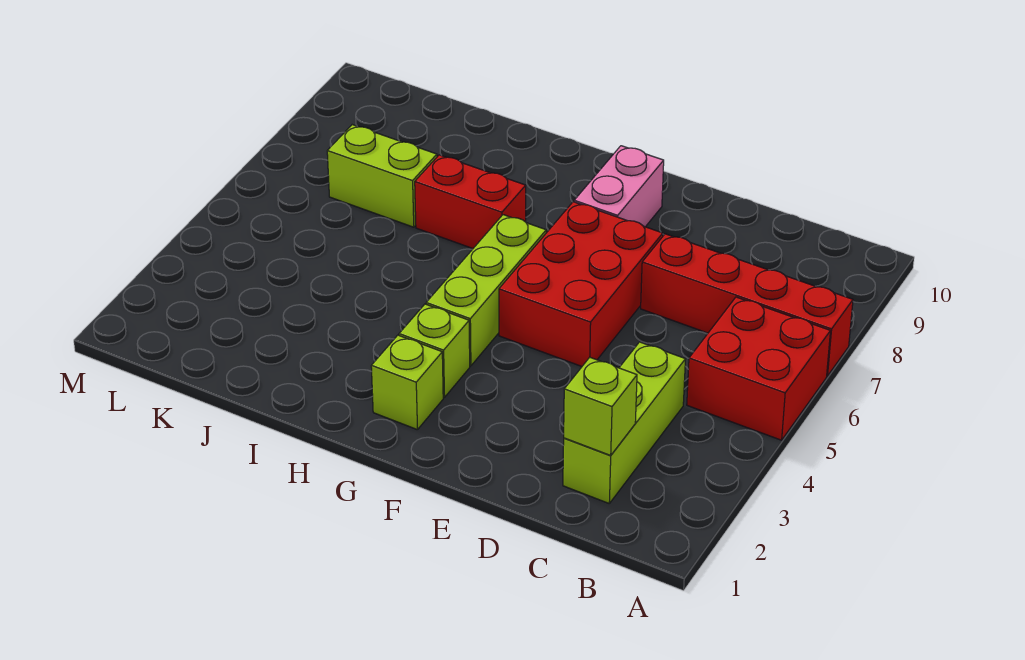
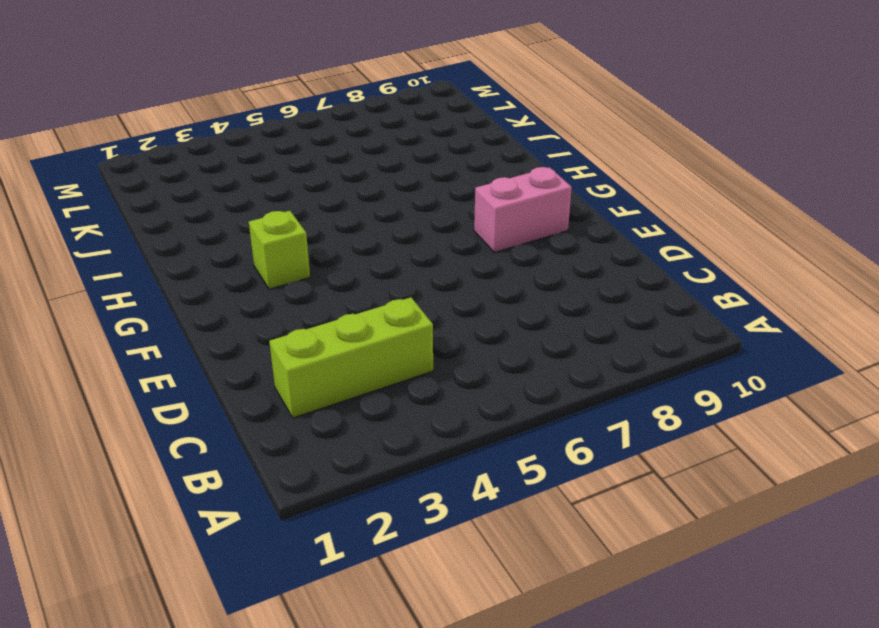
none -> red 2x2 brick [687,297,830,440]
none -> red 1x4 brick [641,234,853,376]

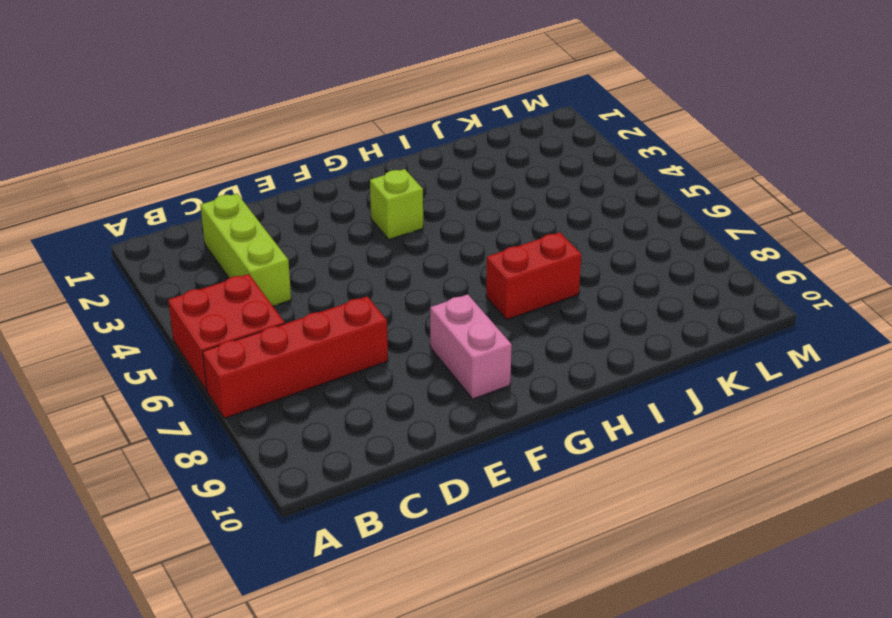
none -> red 2x3 brick [499,202,663,366]
none -> lime 1x1 brick [371,335,443,430]

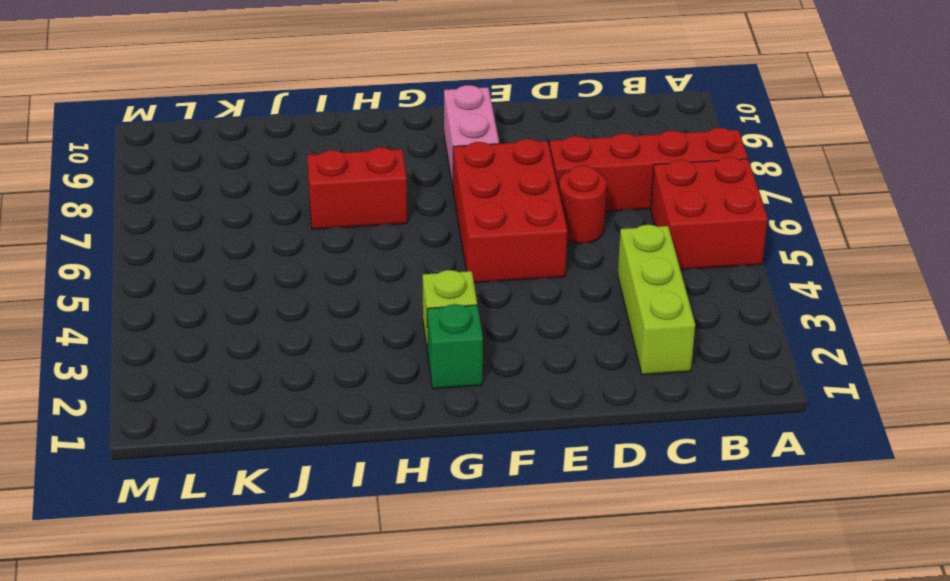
red 1x1 round brick [559,166,606,244] -> none
green 1x1 brick [427,304,483,389] -> lime 1x1 brick [371,335,443,430]
none -> lime 1x3 brick [426,215,546,366]
none -> lime 1x2 brick [327,125,437,227]

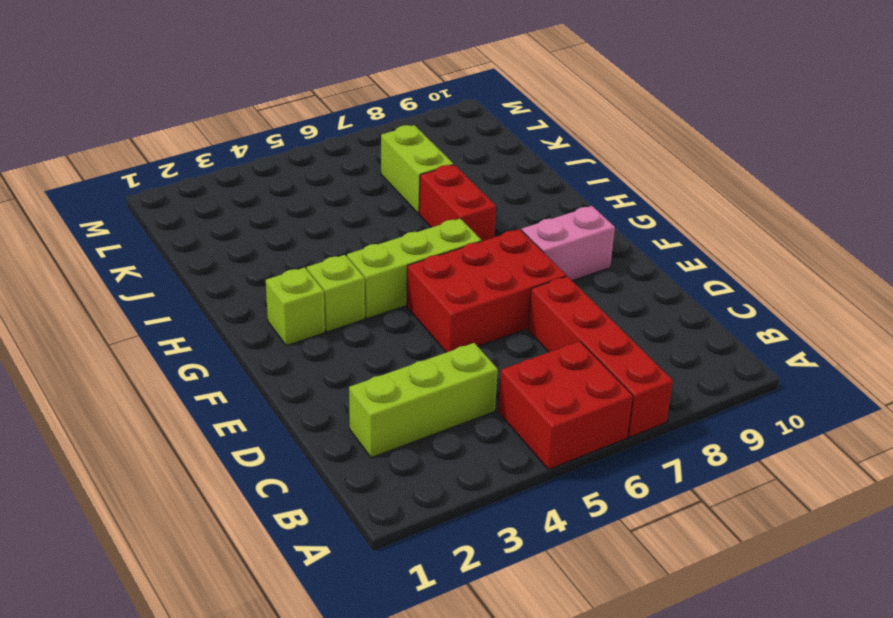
none -> lime 1x1 brick [564,357,637,455]

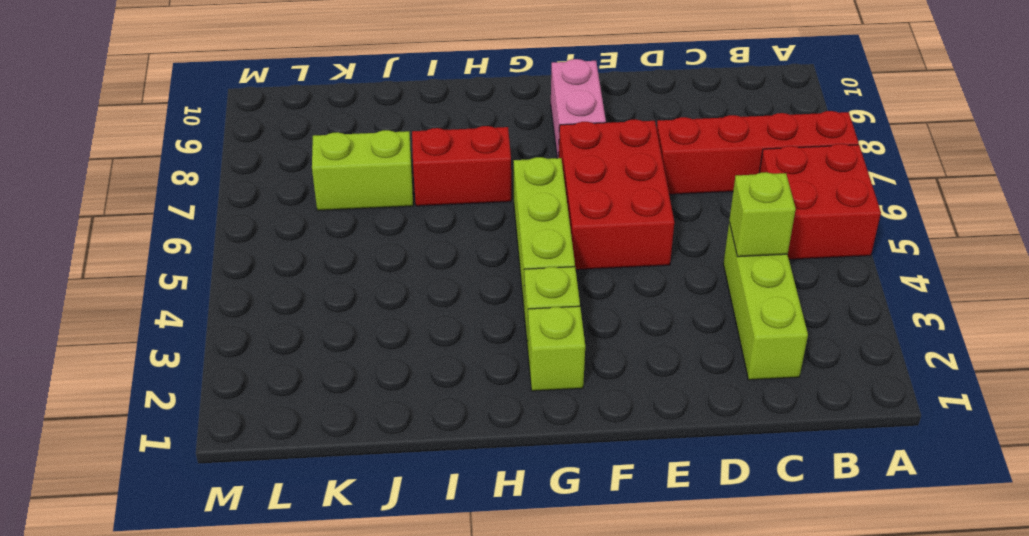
lime 1x1 brick [729,172,796,257] -> lime 1x1 brick moved to [564,357,637,455]

